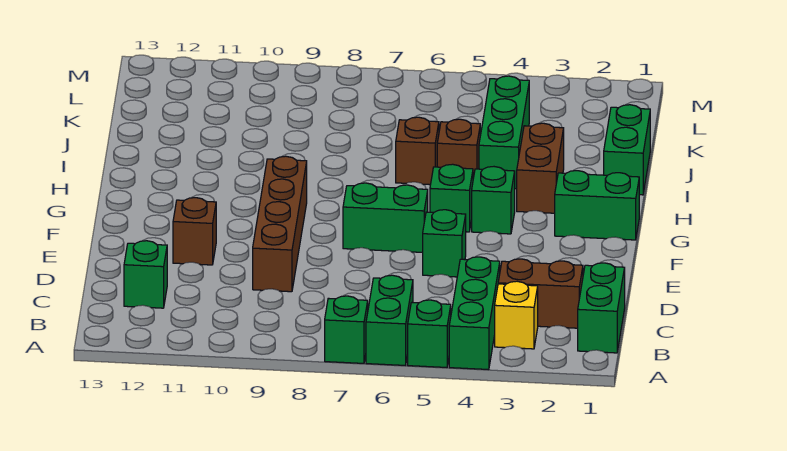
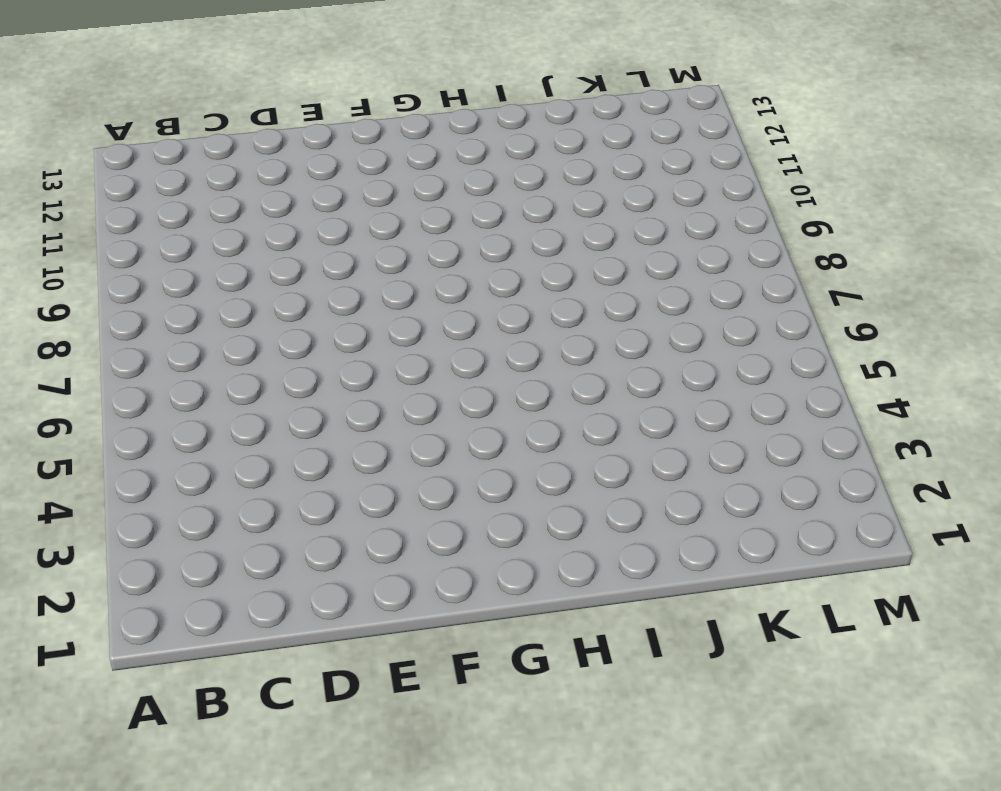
none -> green 1x3 brick [449,257,500,370]
none -> green 1x1 brick [408,300,451,367]
none -> green 1x2 brick [366,275,413,365]

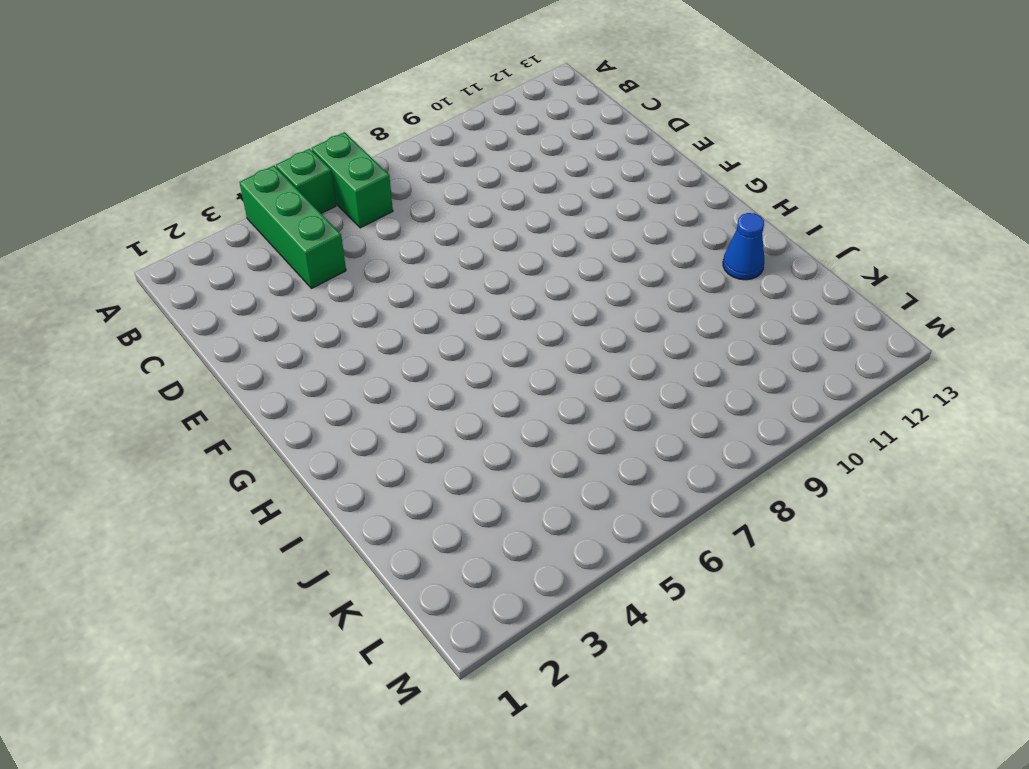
blue 1x1 cone [723,213,764,280] -> none
none -> green 1x1 brick [325,296,368,363]
none -> green 1x2 brick [578,263,625,353]
none -> yellow 1x1 brick [495,281,538,349]

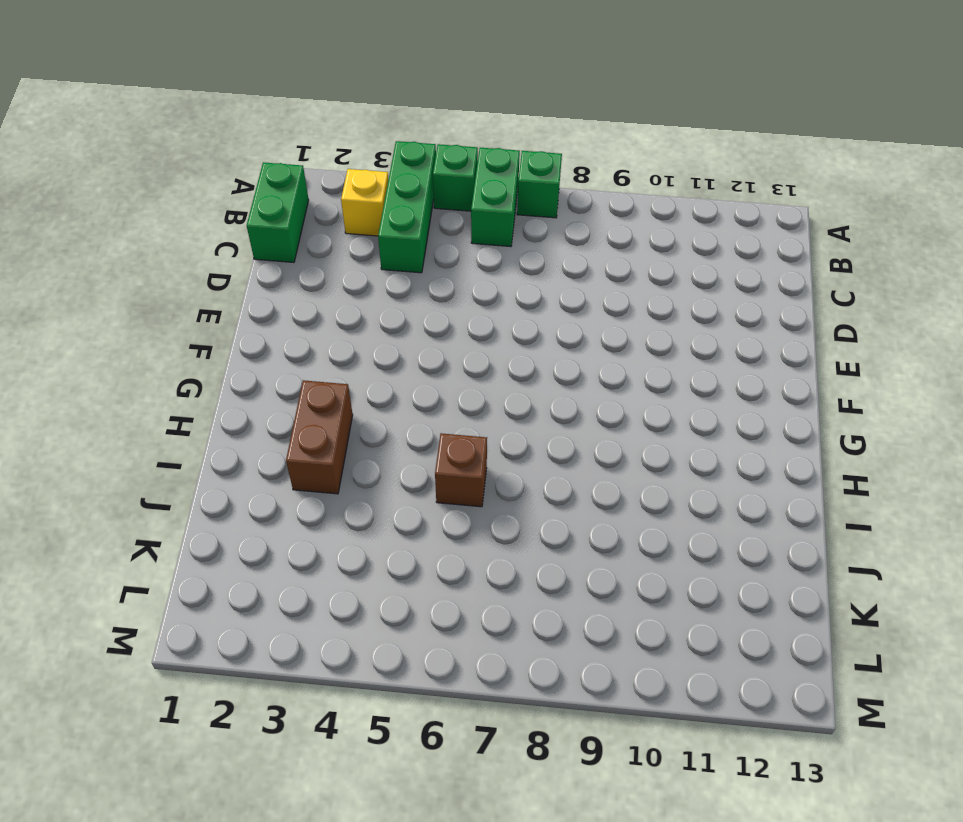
none -> brown 1x2 brick [498,259,583,328]
none -> green 1x1 brick [124,241,167,308]
none -> brown 1x4 brick [253,156,307,292]

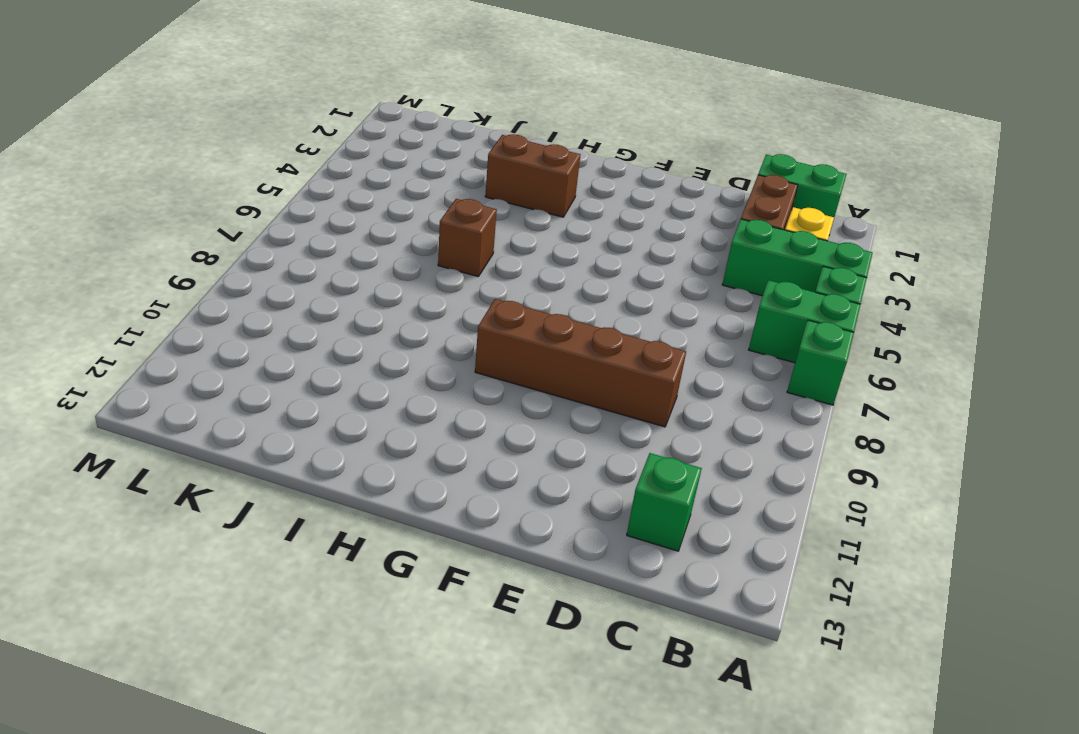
none -> green 1x1 brick [423,210,466,277]
none -> brown 1x1 brick [173,198,216,265]
none -> green 1x2 brick [343,183,428,252]

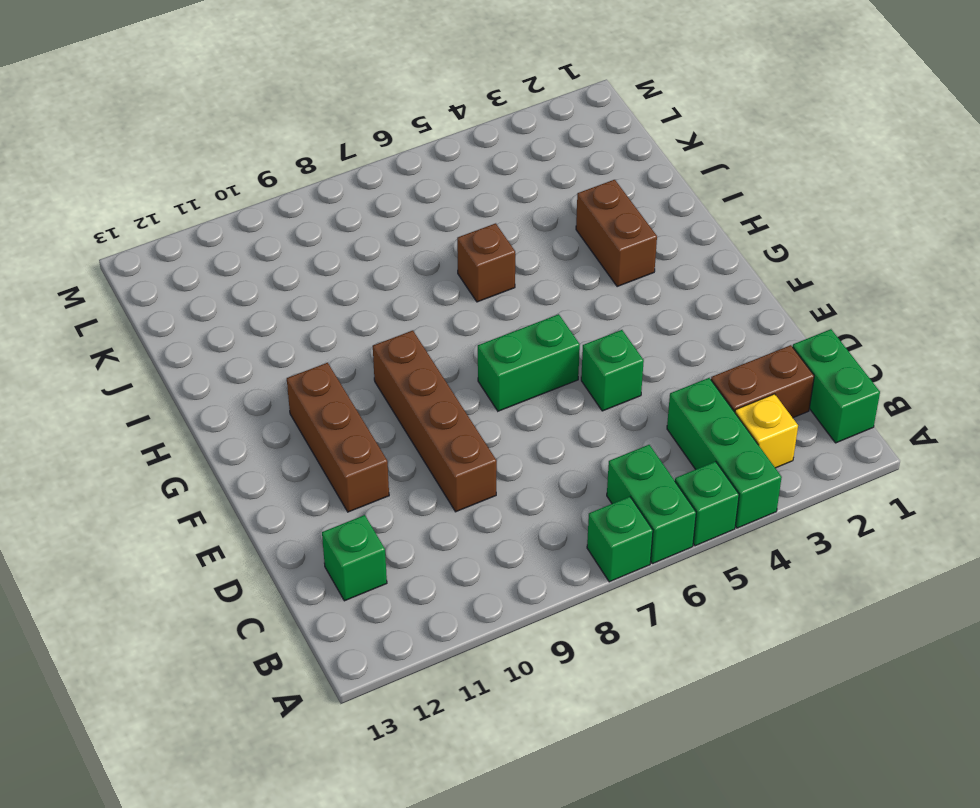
brown 1x3 brick [287,363,389,512] -> brown 1x1 brick [173,198,216,265]
none -> green 1x2 brick [555,171,639,240]
none -> green 1x1 brick [472,167,515,234]
none -> green 1x1 brick [430,164,473,232]

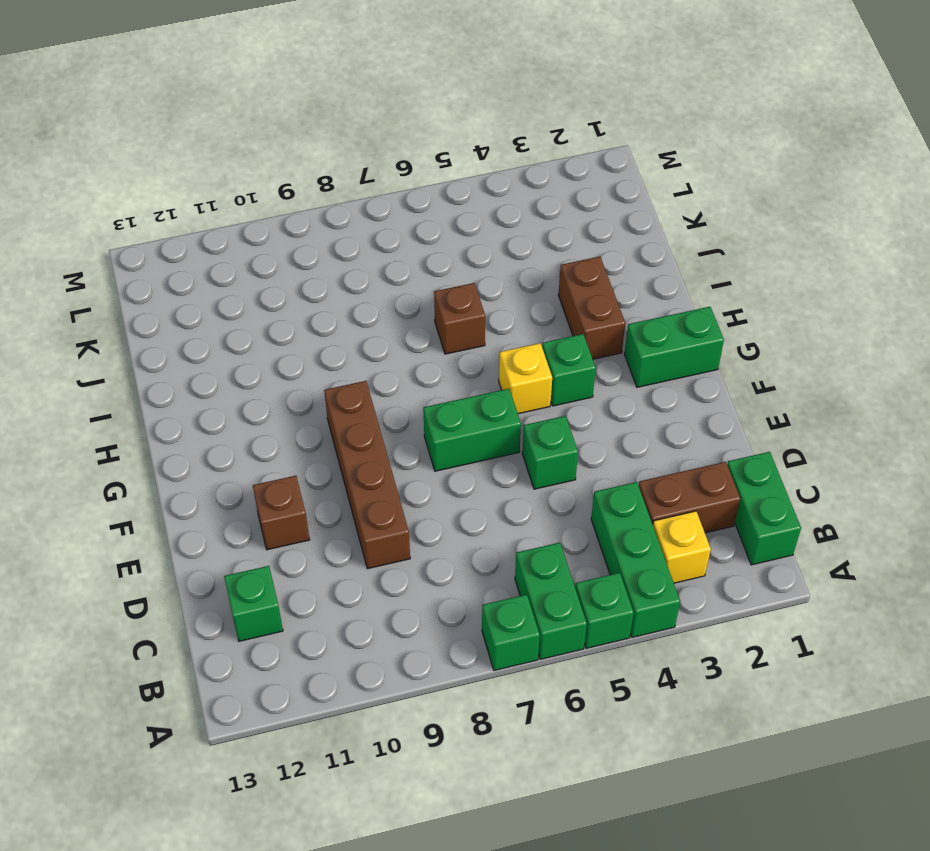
yellow 1x1 brick [499,343,552,414] -> green 1x1 brick [430,164,473,232]
none -> green 1x2 brick [604,105,650,195]
none -> green 1x3 brick [479,76,529,189]
none -> brown 1x1 brick [437,119,480,178]

